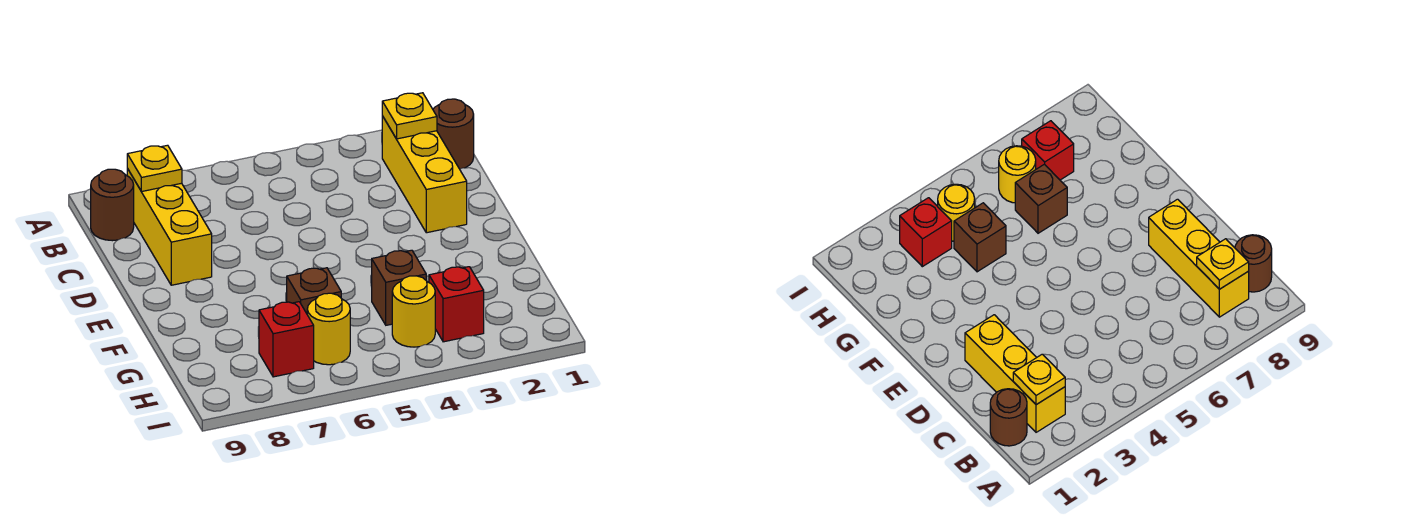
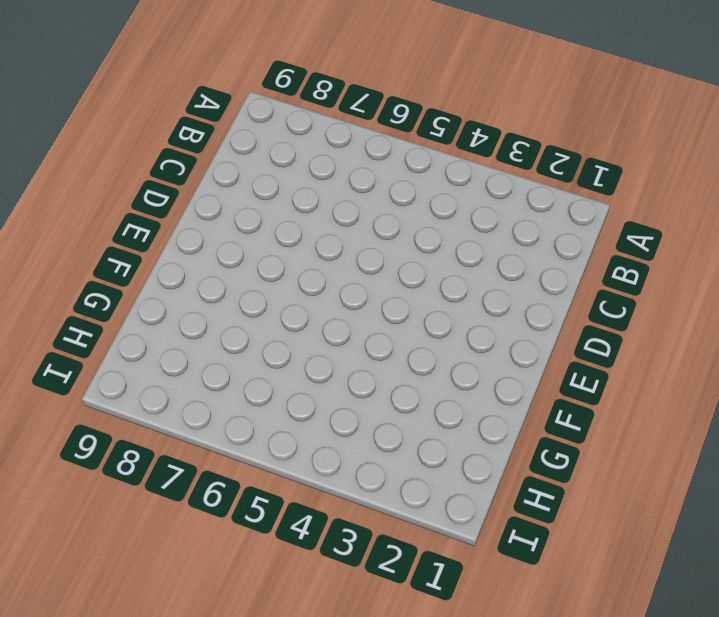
none -> brown 1x1 round brick [433,99,474,169]
none -> yellow 1x3 brick [382,116,467,233]
none -> yellow 1x3 brick [127,169,212,285]

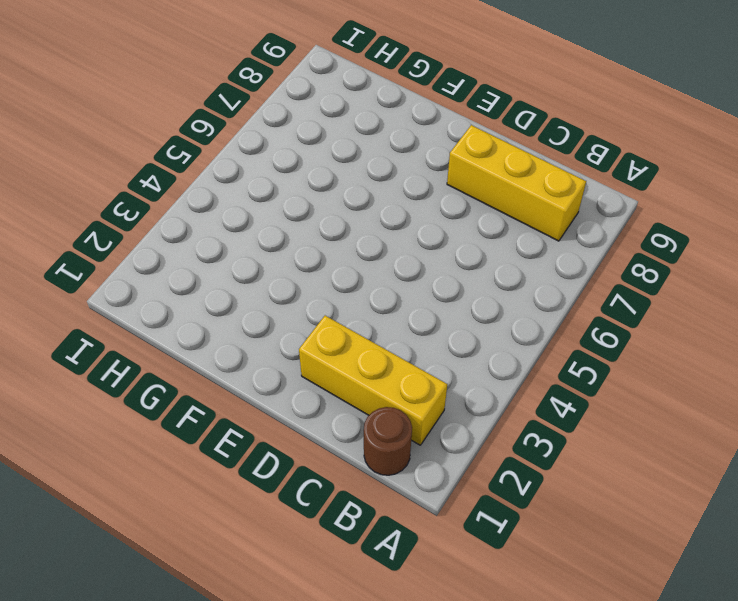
none -> brown 1x1 round brick [91,169,134,241]
none -> brown 1x1 brick [372,250,426,325]
none -> brown 1x1 brick [287,268,341,313]

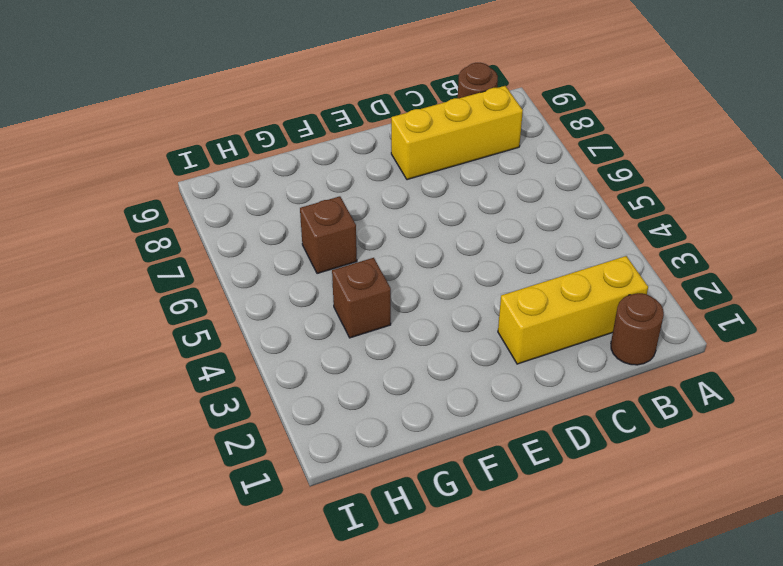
none -> red 1x1 brick [429,267,484,342]
none -> yellow 1x1 round brick [392,276,435,347]
none -> yellow 1x1 round brick [307,293,350,365]

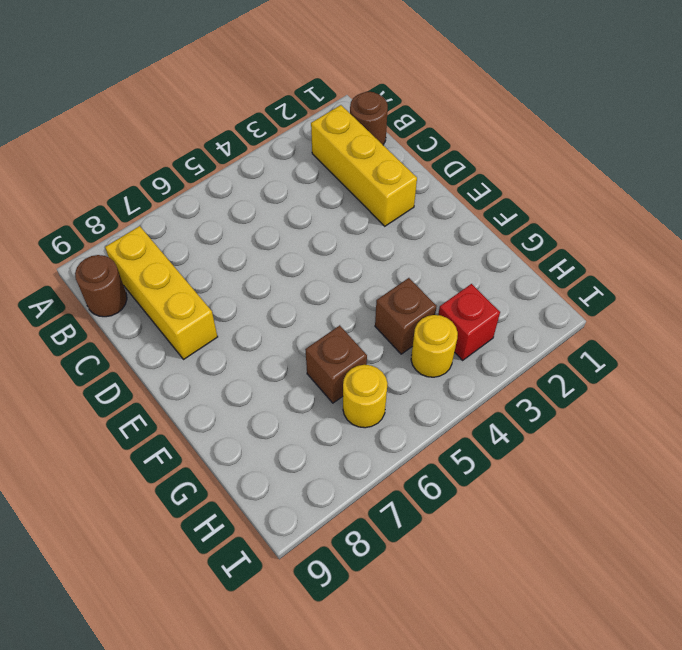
none -> red 1x1 brick [259,302,314,377]
none -> yellow 1x1 plate [382,93,437,139]
none -> yellow 1x1 plate [127,145,182,192]

